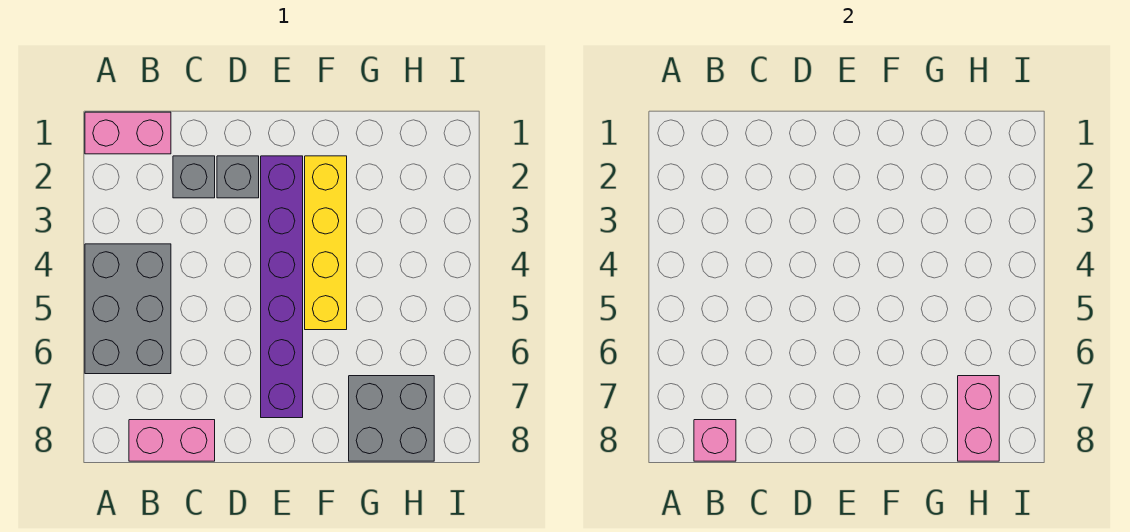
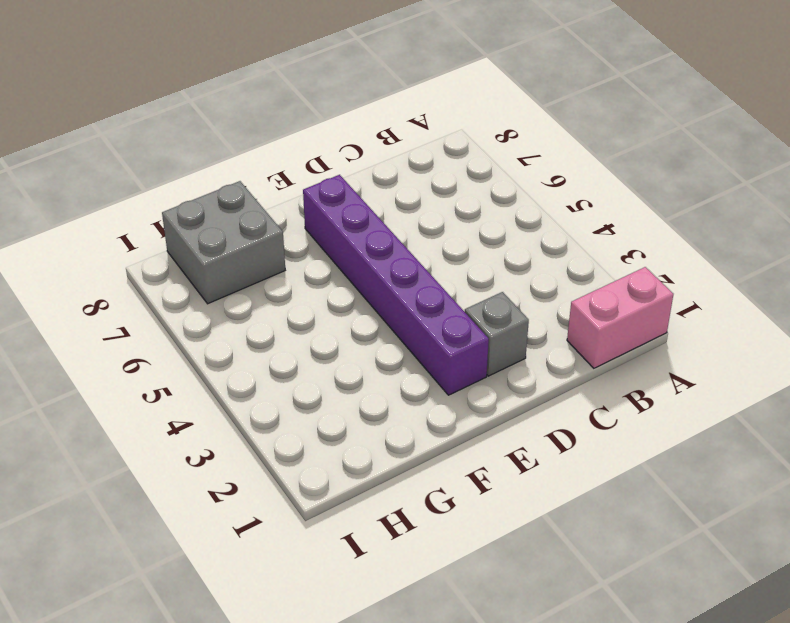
none -> grey 2x3 brick [85,244,171,374]
none -> pink 1x2 brick [129,420,215,461]

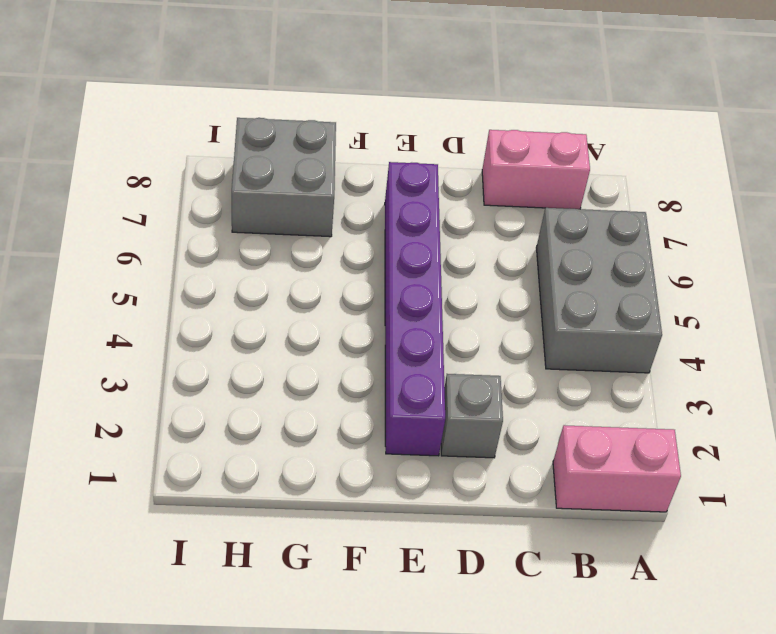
none -> grey 1x1 brick [173,156,215,198]
none -> yellow 1x4 brick [305,156,347,330]

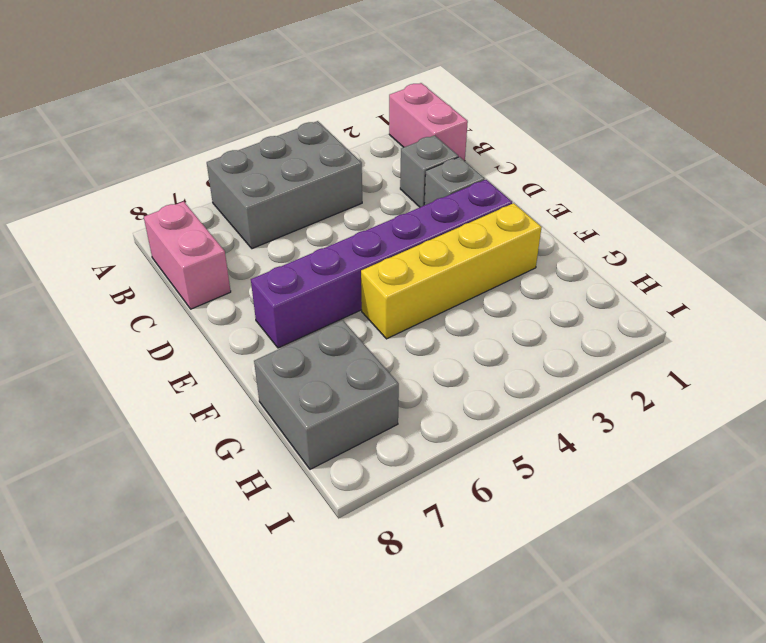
none -> pink 1x1 brick [694,420,736,461]
none -> pink 1x2 brick [958,376,999,461]

